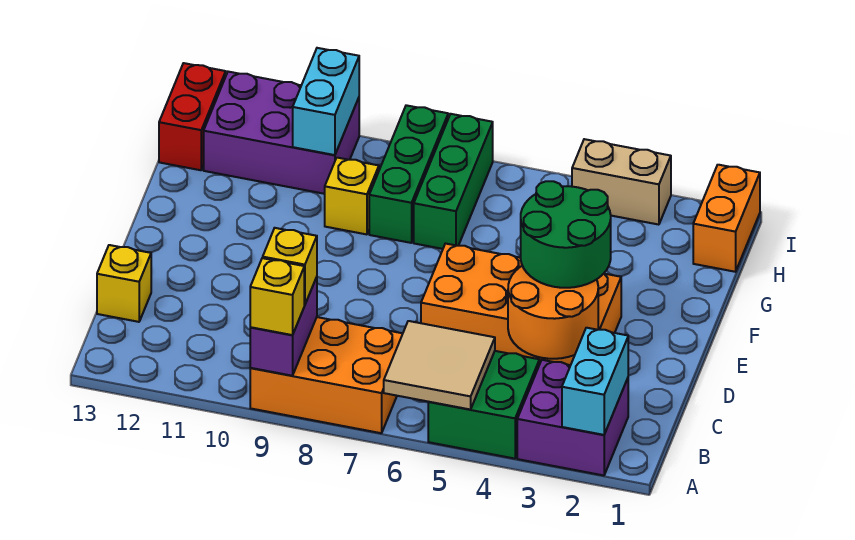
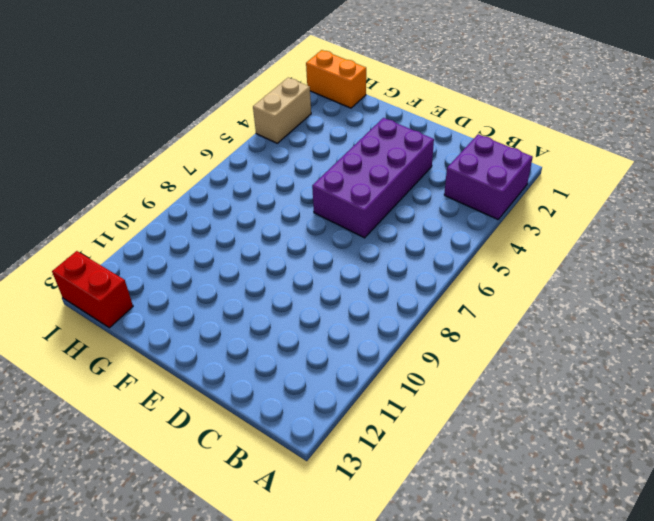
purple 2x4 brick [312,118,434,238] -> orange 2x4 brick [421,244,621,365]
none -> green 2x2 brick [428,351,539,459]
none -> orange 2x3 brick [250,317,403,433]
none -> yellow 1x1 brick [97,245,151,322]

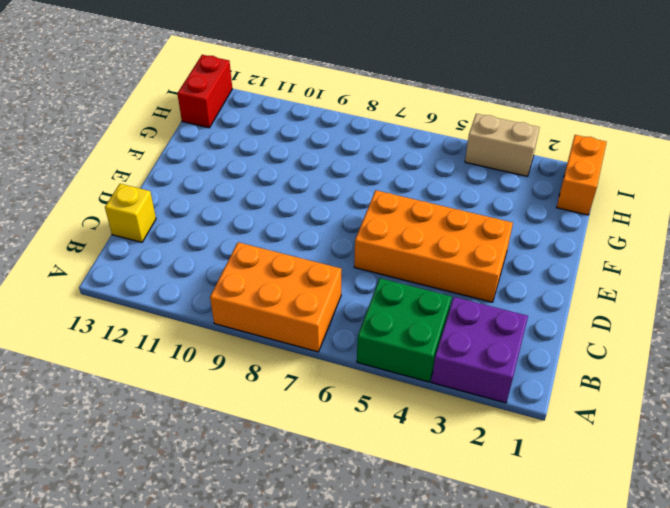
none -> green 1x3 brick [414,114,493,249]
none -> green 1x3 brick [369,105,448,243]
none -> yellow 1x1 brick [325,158,379,234]

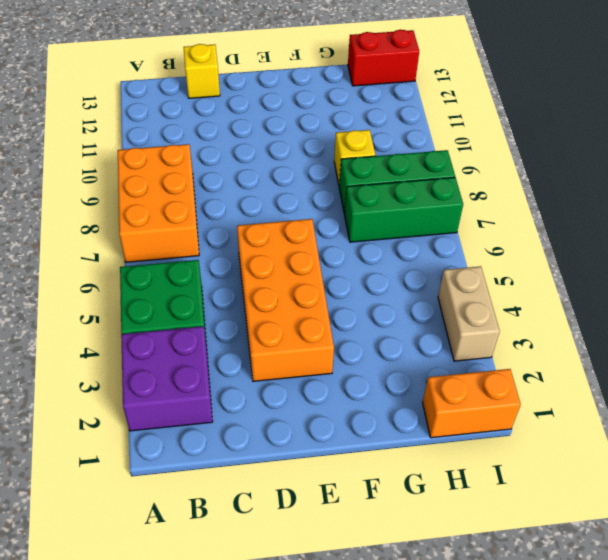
none -> purple 2x3 brick [204,72,359,194]
none -> cyan 1x2 brick [562,328,628,435]
none -> tan 2x2 tile [384,321,495,410]

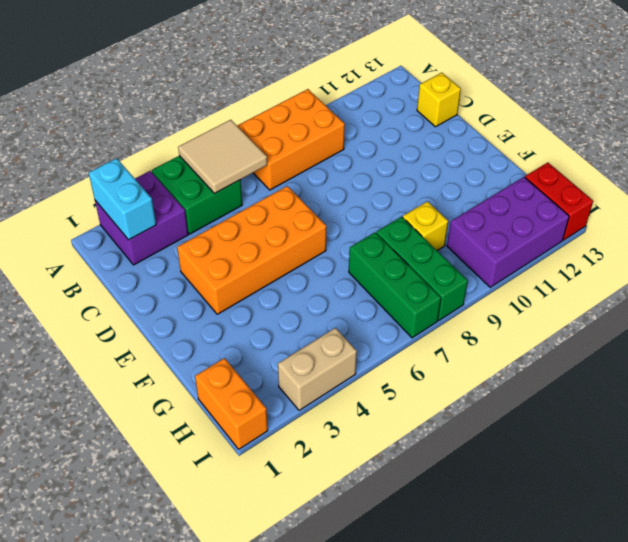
none -> purple 1x2 brick [250,277,317,376]
none -> orange 2x2 round brick [508,266,598,359]
none -> cyan 1x2 brick [293,48,359,155]

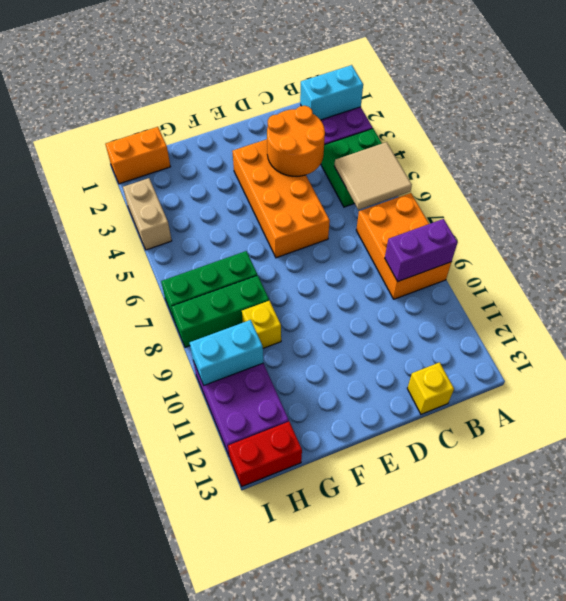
none -> yellow 1x1 brick [250,258,304,335]
none -> yellow 1x1 brick [263,228,317,305]
none -> green 2x2 round brick [521,181,611,288]

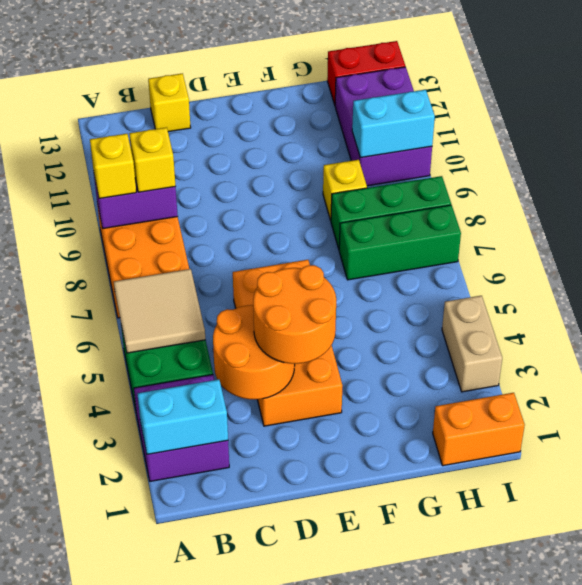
orange 2x2 round brick [253,265,336,364] -> green 2x2 round brick [521,181,611,288]

